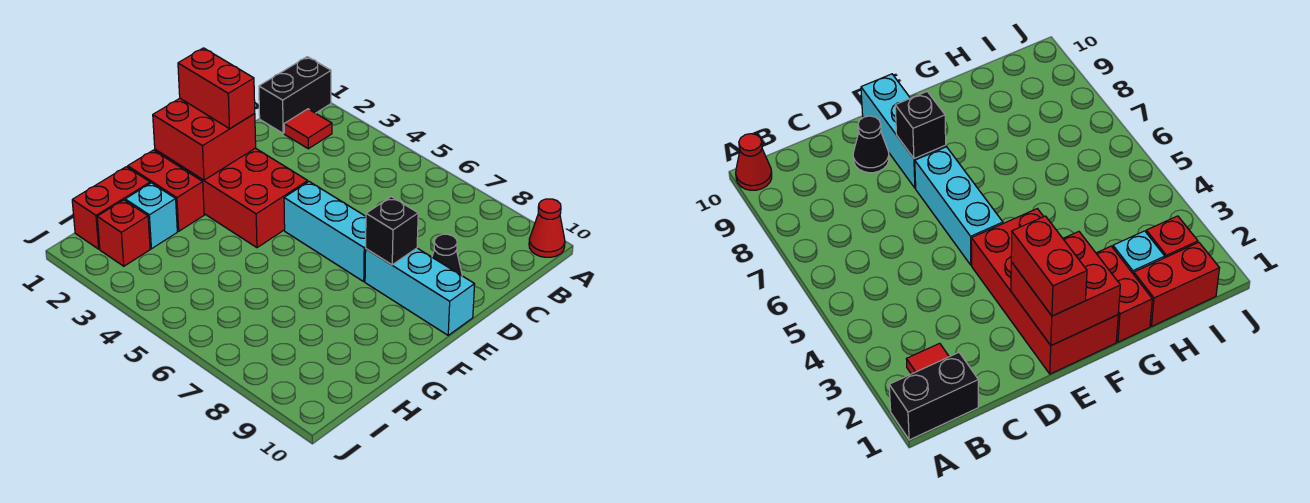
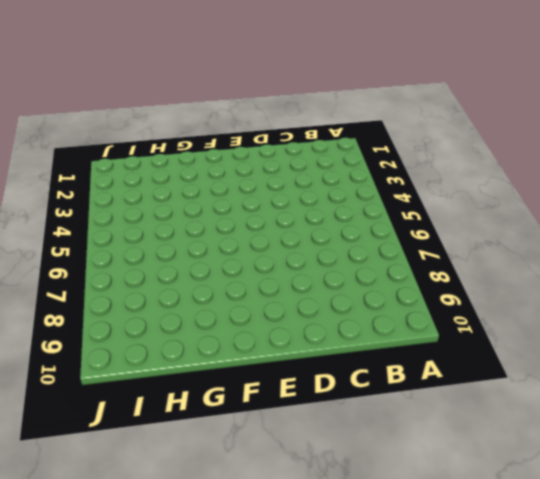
none -> black 1x2 brick [259,57,331,133]
none -> red 1x1 cone [529,199,565,257]
none -> red 1x1 tile [284,109,332,149]

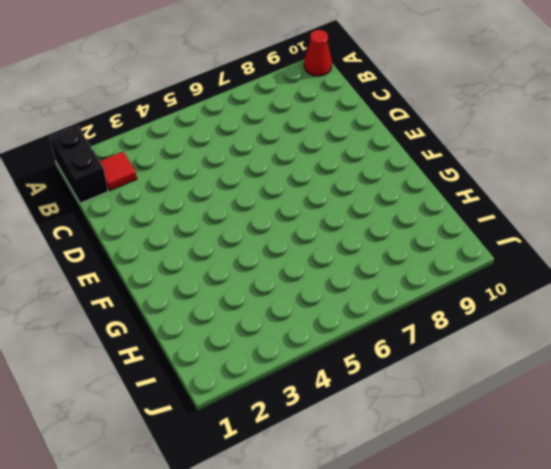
none -> black 1x1 cone [432,234,462,276]
none -> red 2x4 brick [155,148,308,248]
none -> cyan 1x3 brick [284,182,366,281]

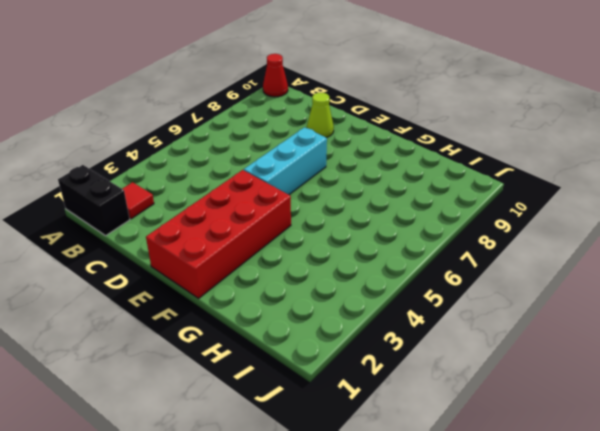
lime 1x1 cone [307,93,334,138] -> black 1x1 cone [432,234,462,276]
none -> cyan 1x3 brick [365,248,475,335]
none -> red 1x2 brick [128,150,204,231]
none -> red 1x2 brick [72,167,150,249]

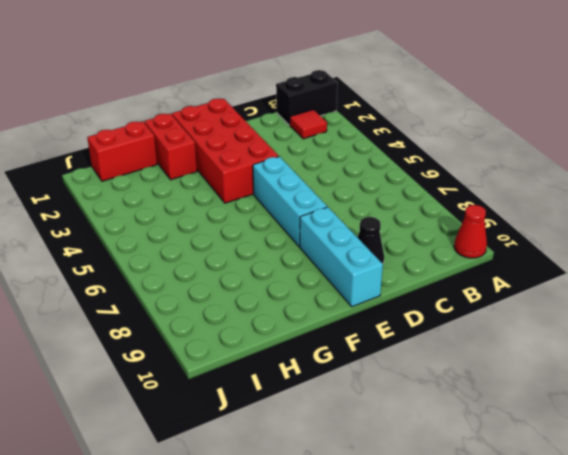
none -> cyan 1x1 brick [125,183,177,249]
none -> red 1x1 brick [97,200,150,266]
none -> red 2x2 brick [153,98,256,180]

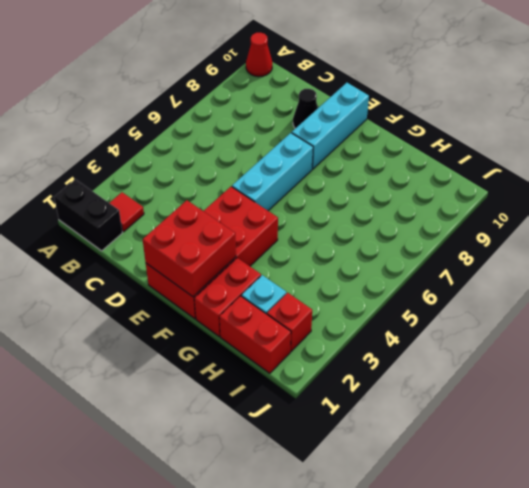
none -> black 1x1 brick [366,197,418,265]
none -> red 1x2 brick [178,48,255,129]

